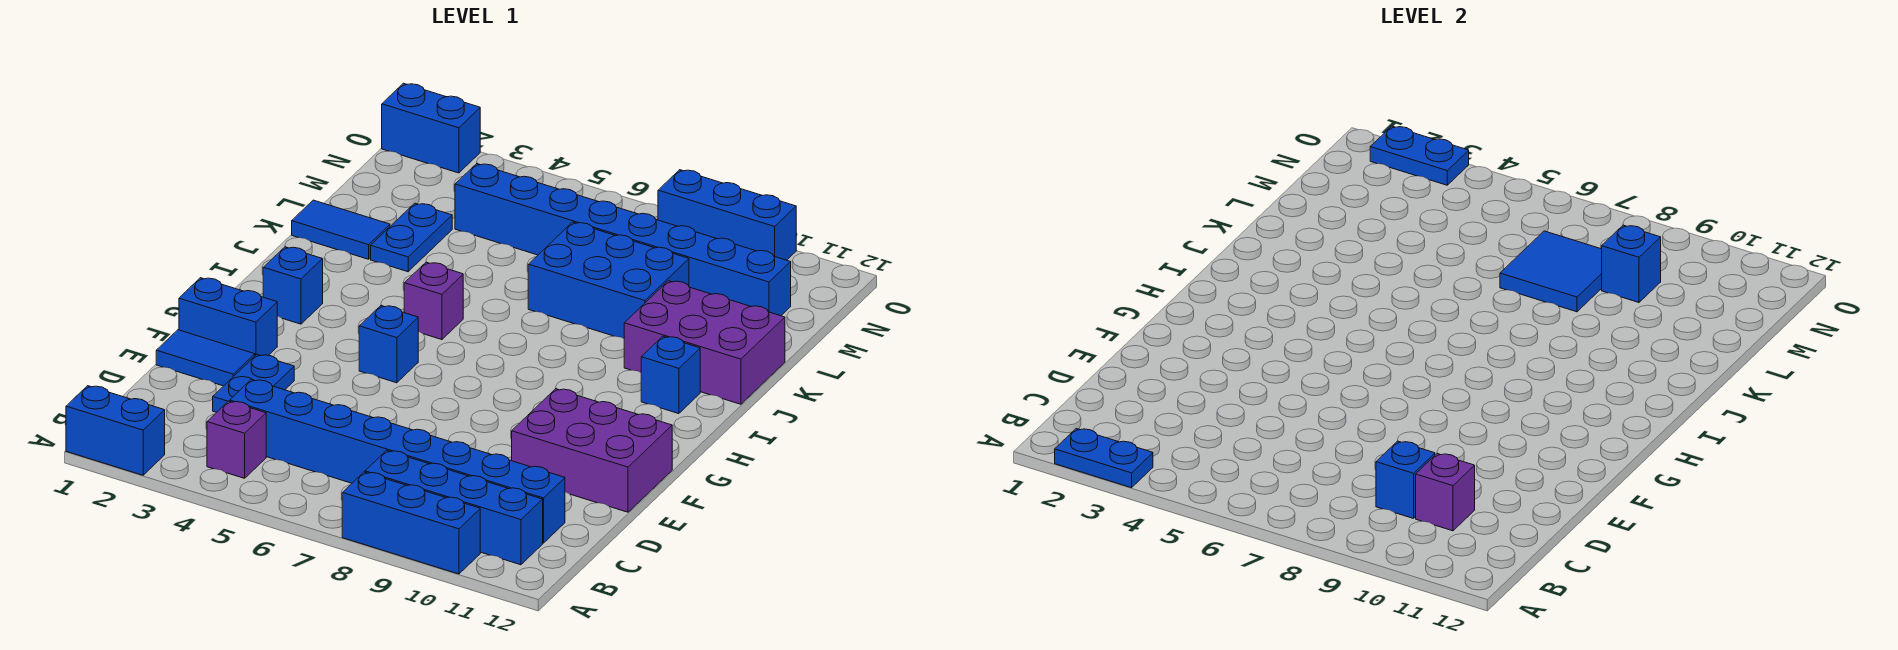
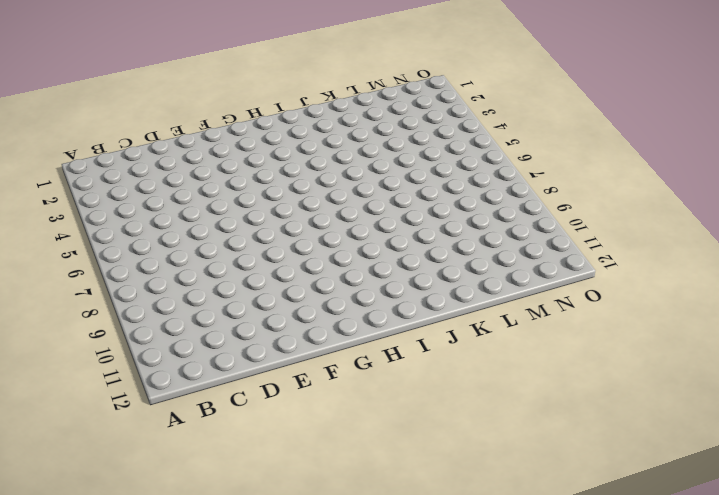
none -> blue 1x2 brick [66,386,165,475]
none -> blue 1x3 brick [342,472,480,574]
none -> purple 1x1 brick [207,401,266,478]

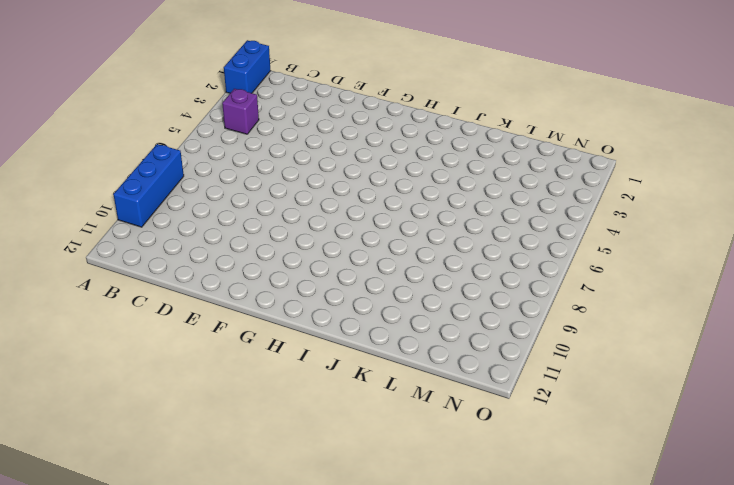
none -> blue 1x4 brick [365,450,543,565]
none -> blue 1x8 brick [230,380,565,543]
none -> blue 1x2 plate [213,355,294,412]

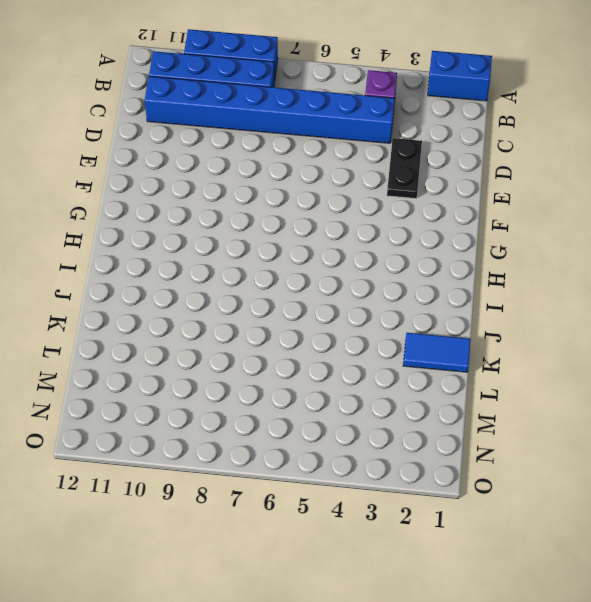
black 1x2 plate [387,138,422,198] -> blue 1x2 plate [213,355,294,412]
none -> blue 1x2 tile [156,330,255,386]
none -> purple 2x3 brick [512,389,672,512]
none -> blue 1x2 brick [179,278,277,356]

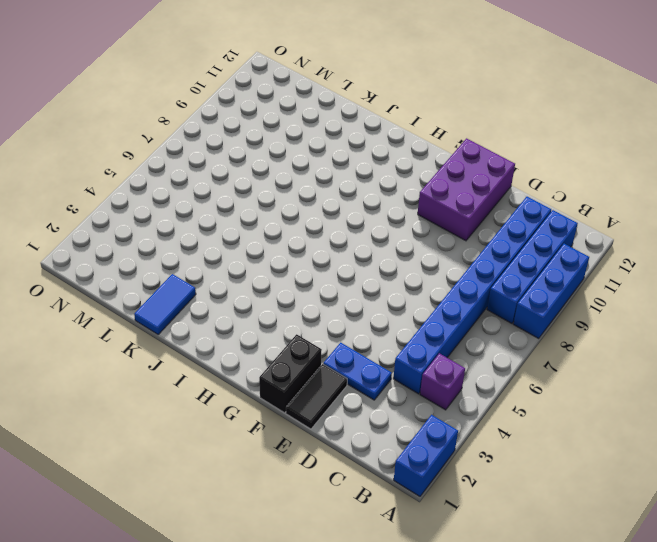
black 1x2 tile [286,364,347,429] -> blue 1x2 tile [156,330,255,386]
black 1x2 brick [259,334,322,413] -> blue 1x2 brick [179,278,277,356]
none -> blue 1x1 brick [359,306,418,383]
none -> blue 1x1 brick [263,247,323,324]
none -> purple 1x1 brick [404,262,463,340]

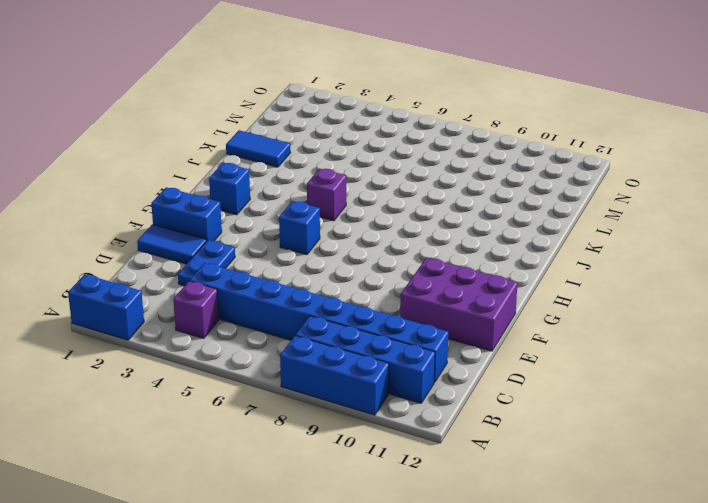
none -> blue 1x1 brick [641,336,700,414]
none -> purple 2x3 brick [624,281,785,404]
none -> blue 1x2 plate [371,203,452,272]

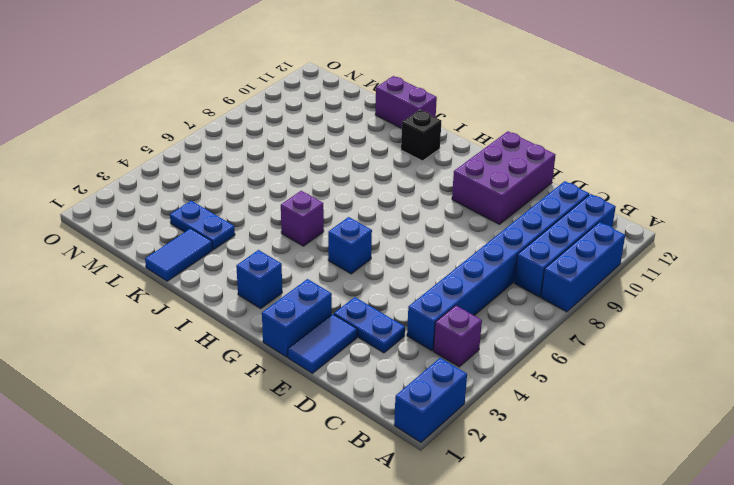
black 1x1 brick [401,110,441,161] -> blue 1x1 brick [641,336,700,414]
purple 1x2 brick [375,76,437,128] -> purple 2x3 brick [624,281,785,404]
none -> blue 2x3 brick [528,222,689,338]
none -> blue 1x8 brick [455,164,791,316]
none -> blue 1x2 brick [382,83,480,173]

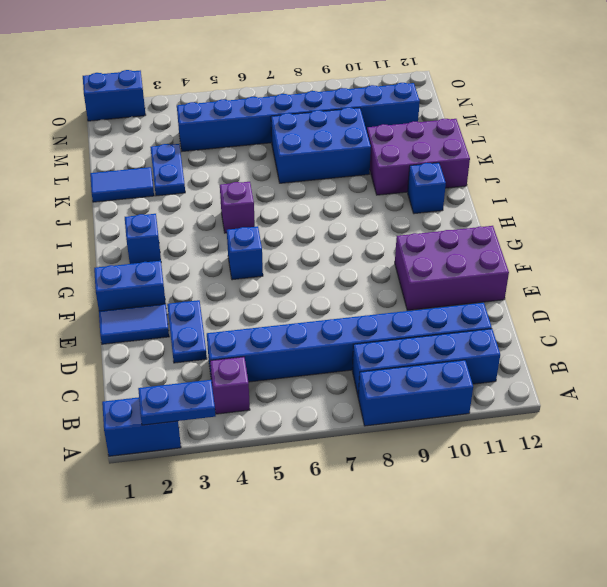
none -> blue 1x3 brick [658,170,796,260]
none -> blue 1x1 brick [1376,441,1435,518]
none -> purple 1x1 brick [1416,454,1475,531]

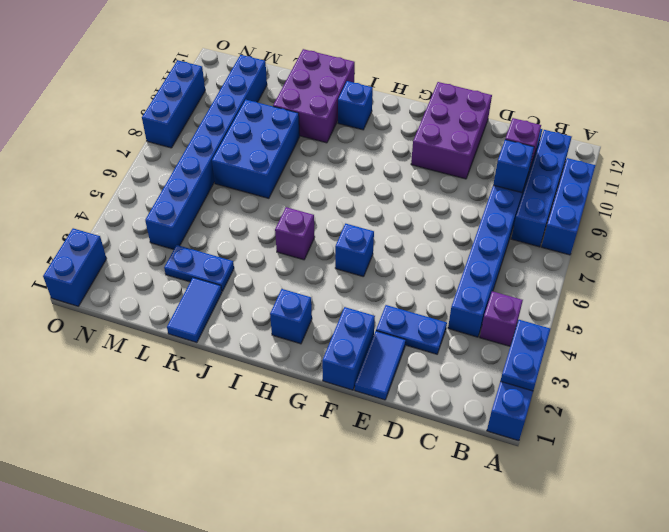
none -> blue 2x2 tile [1500,231,1602,312]
none -> blue 1x1 brick [1602,225,1661,302]
none -> blue 1x2 plate [1370,126,1469,185]

